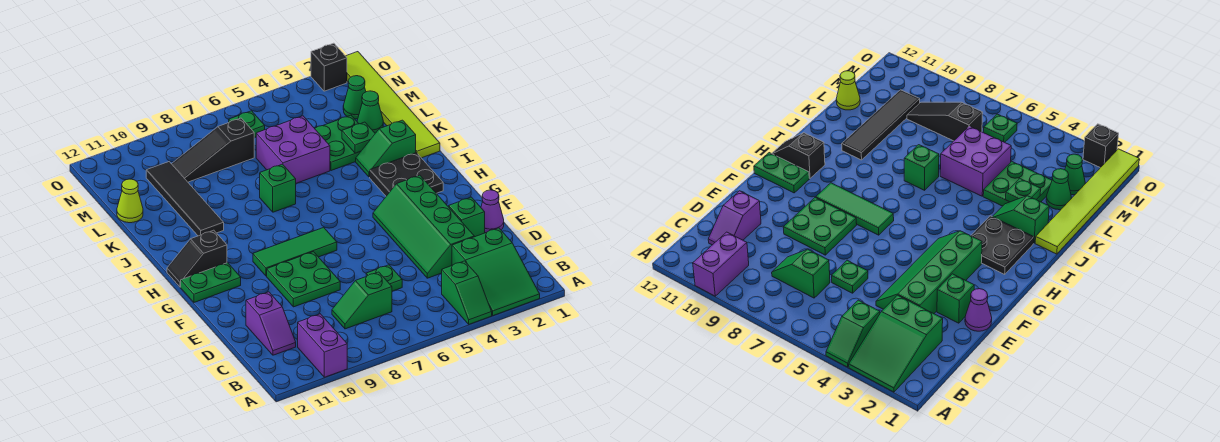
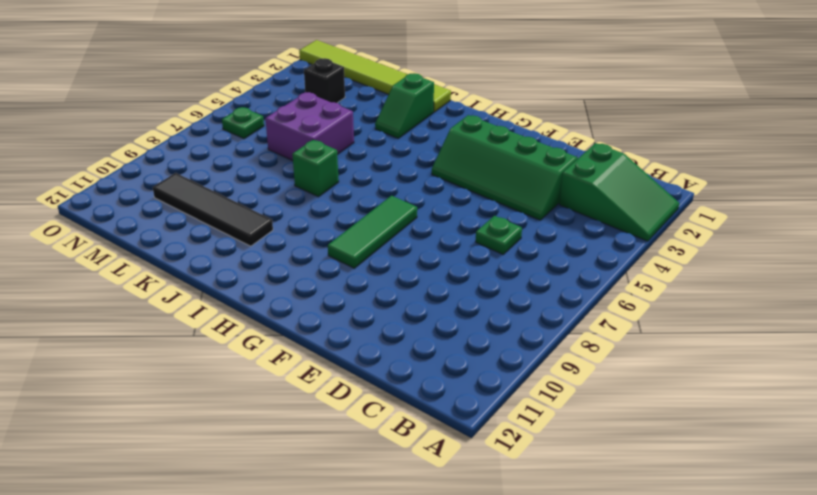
black 1x1 brick [304,58,345,103] -> black 1x1 brick moved to [311,43,347,91]
none -> green 1x2 slope [442,261,492,324]
none -> purple 1x2 brick [298,314,347,377]
none -> green 1x2 slope [332,272,392,329]

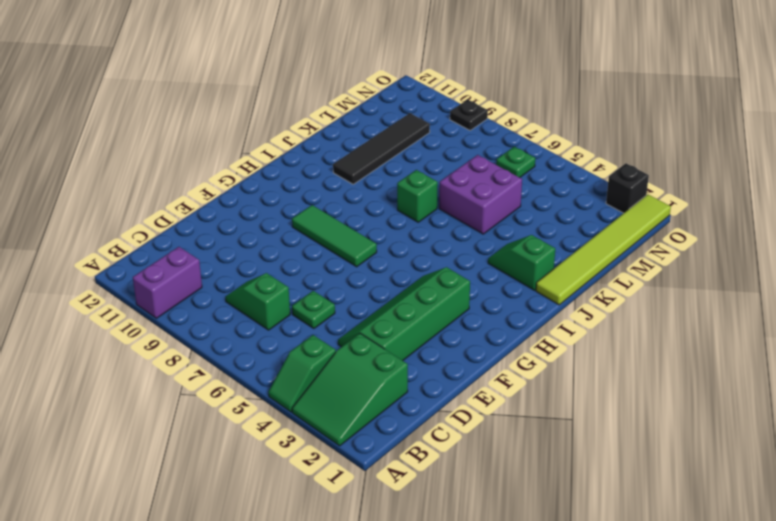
black 1x1 plate [450,100,488,130] -> none
none -> purple 1x2 slope [246,292,296,355]
none -> purple 1x1 cone [481,190,504,233]
none -> green 1x1 brick [449,197,485,237]

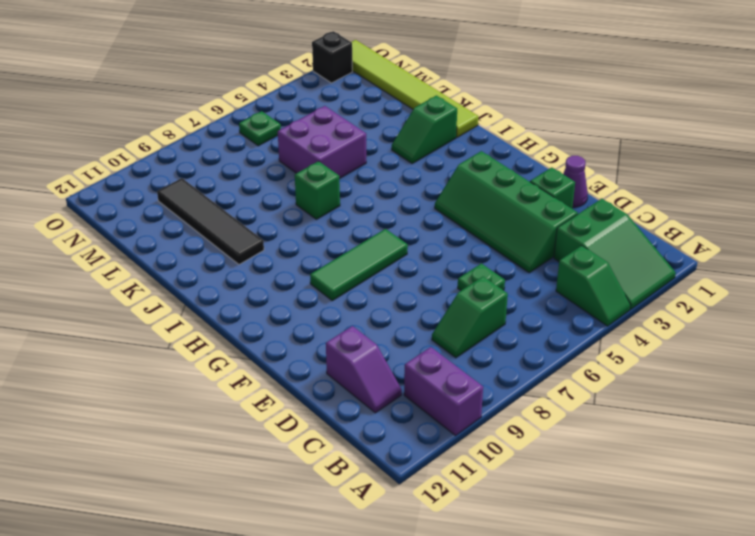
none -> green 2x2 plate [267,252,340,307]
none -> green 1x2 plate [181,263,241,302]
none -> black 2x2 plate [370,153,443,196]

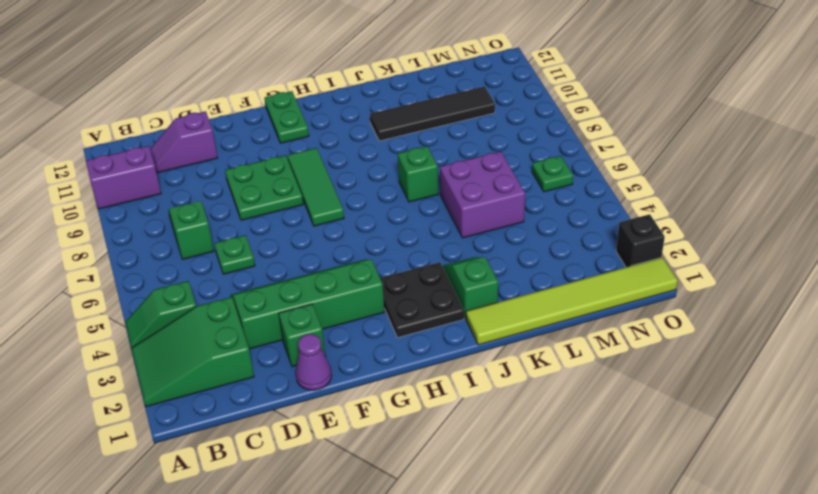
none -> black 1x2 slope [167,230,227,287]
none -> green 2x2 plate [315,115,361,171]
none -> green 1x1 cone [357,91,383,133]

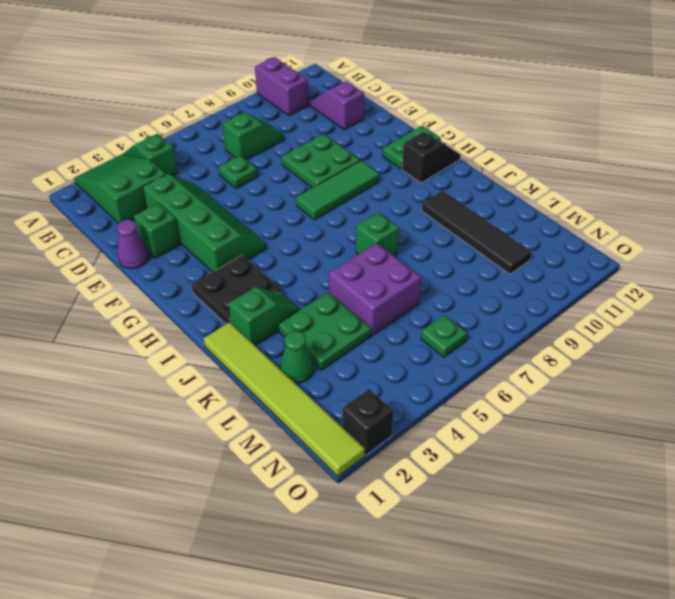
none -> lime 1x1 cone [117,179,143,223]
none -> green 1x1 cone [343,76,366,119]
none -> black 1x3 slope [172,118,254,182]

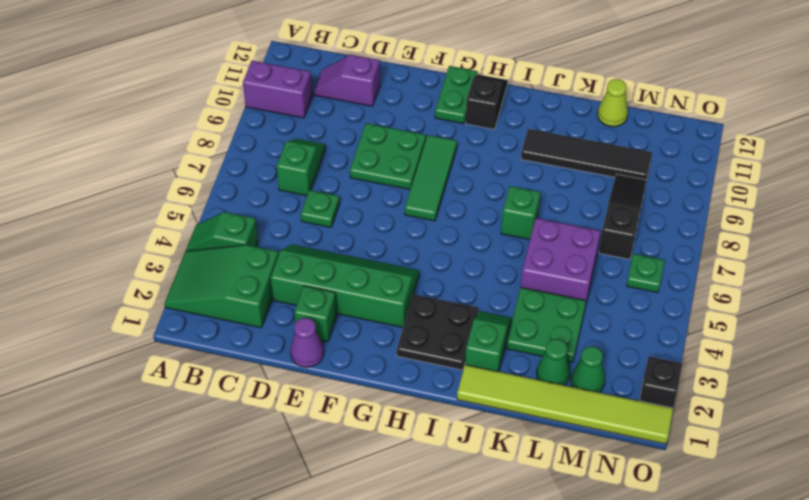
none -> green 1x1 plate [342,122,375,153]

